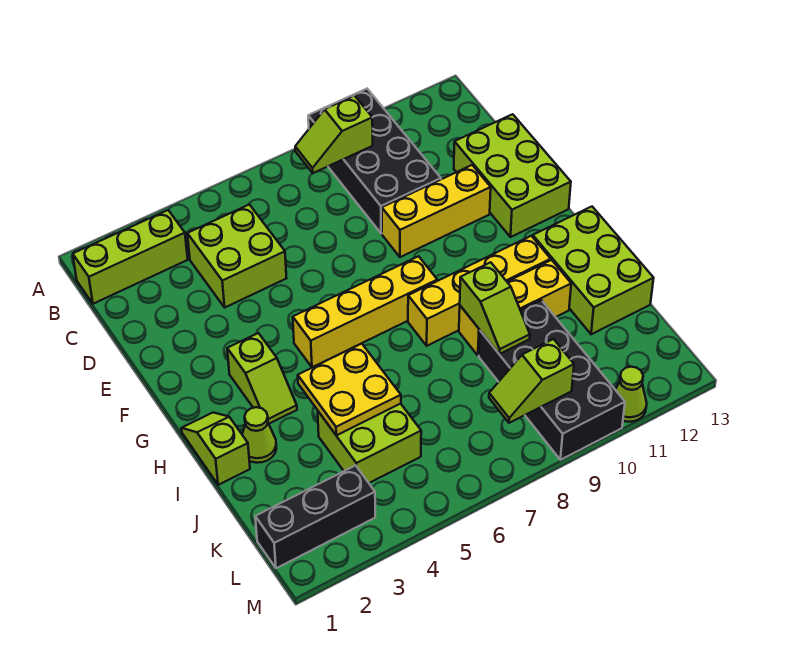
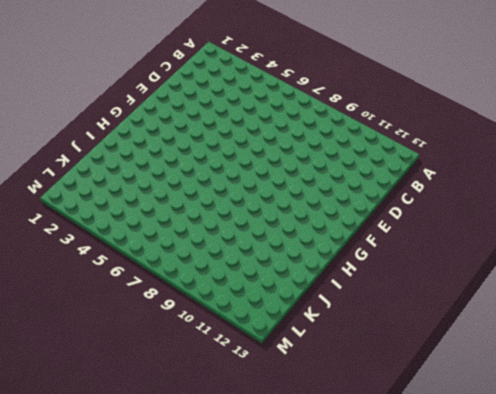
none -> black 2x4 brick [308,89,441,234]
none -> lime 1x3 brick [73,210,188,304]
none -> lime 2x2 brick [187,205,286,307]

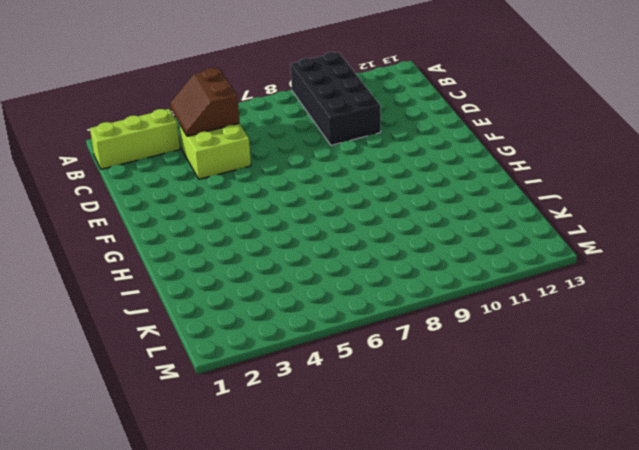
brown 2x2 slope [170,68,239,136] -> none
none -> lime 2x3 brick [454,114,571,237]
none -> yellow 1x3 brick [382,165,491,257]
none -> lime 1x2 slope [227,333,297,424]

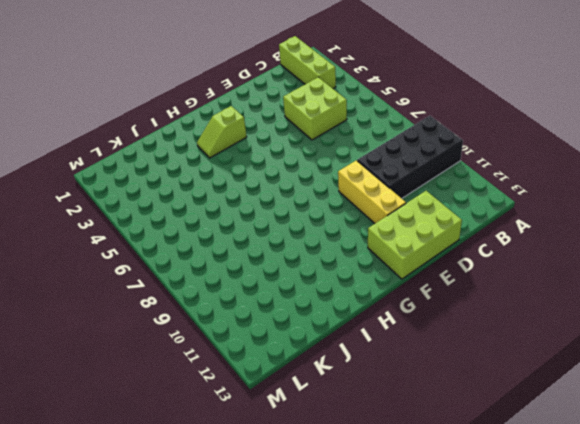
none -> yellow 1x4 brick [293,256,437,367]
none -> lime 1x2 slope [181,413,250,485]
none -> yellow 1x4 brick [408,236,551,346]

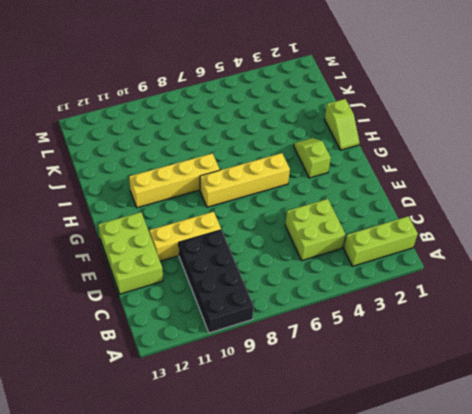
none -> lime 2x3 brick [533,207,654,334]
none -> lime 1x1 cone [242,407,276,463]
none -> yellow 1x3 brick [459,260,571,356]

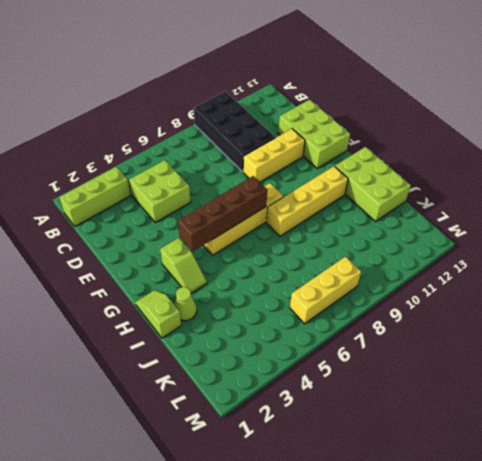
brown 1x4 brick [178,176,267,251] -> none
yellow 1x3 brick [290,257,361,324] -> yellow 1x3 brick moved to [459,260,571,356]
none -> lime 2x2 brick [318,404,421,483]
none -> black 2x4 brick [479,300,625,460]
none -> black 1x3 brick [255,465,375,568]

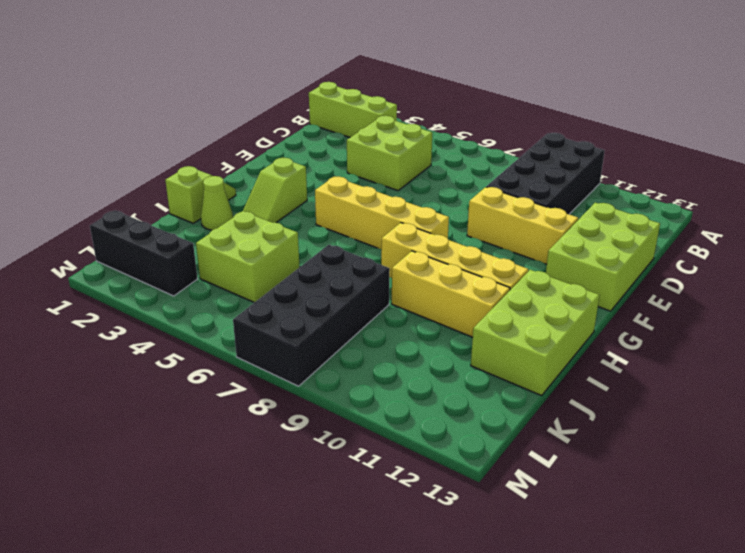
black 2x4 brick [233,245,390,386] -> black 2x4 brick moved to [479,300,625,460]
none -> lime 1x1 cone [616,367,647,422]
none -> lime 1x2 slope [295,96,373,173]
none -> yellow 2x2 plate [298,343,401,435]

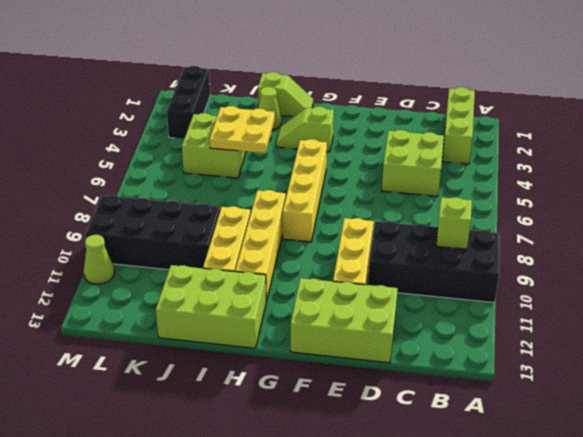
none -> lime 1x2 slope [460,262,530,354]
none -> lime 1x2 slope [489,339,574,423]

